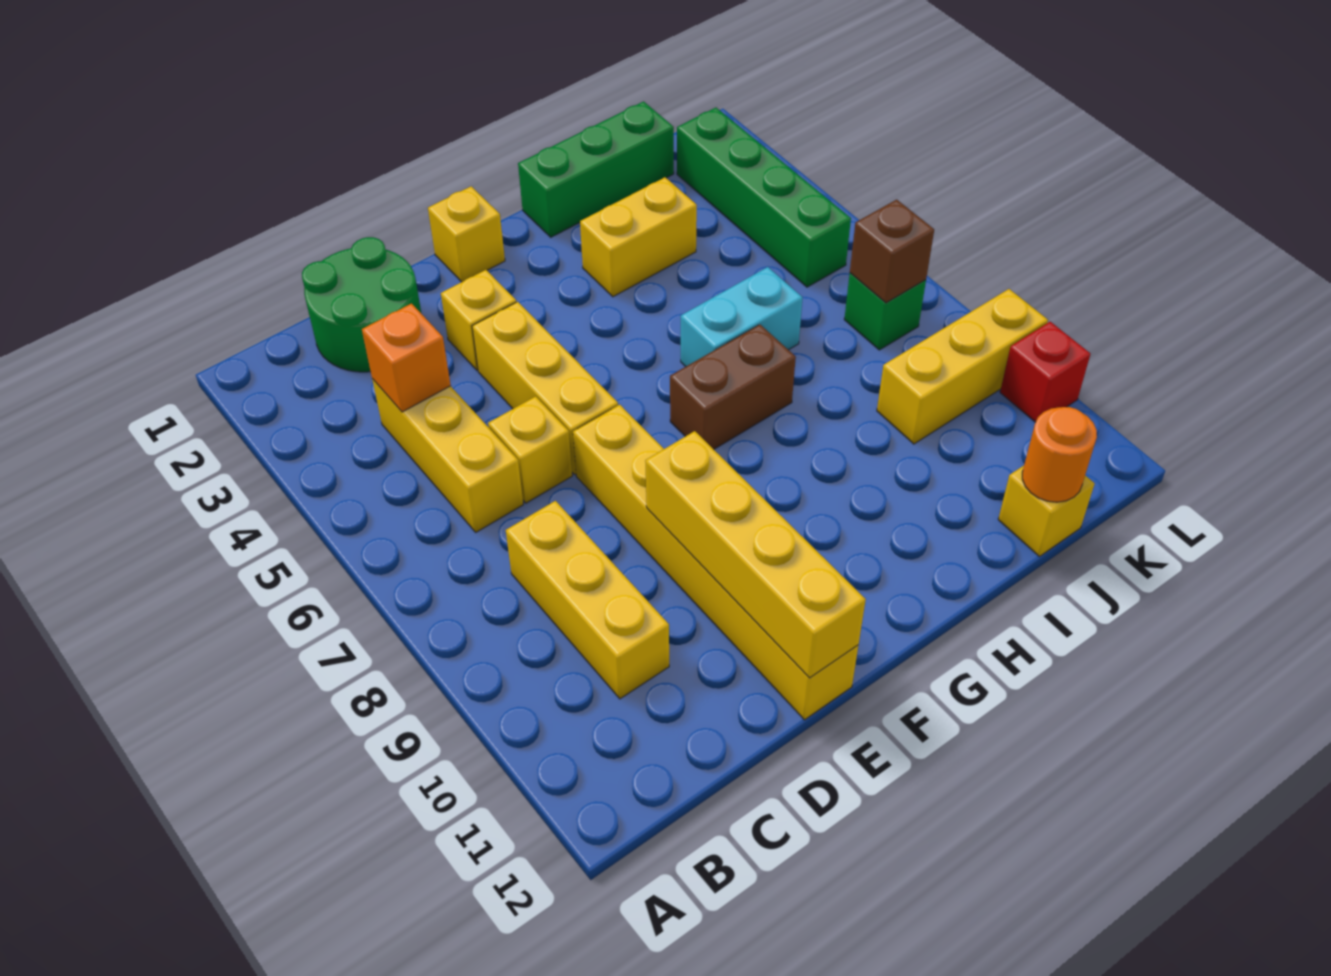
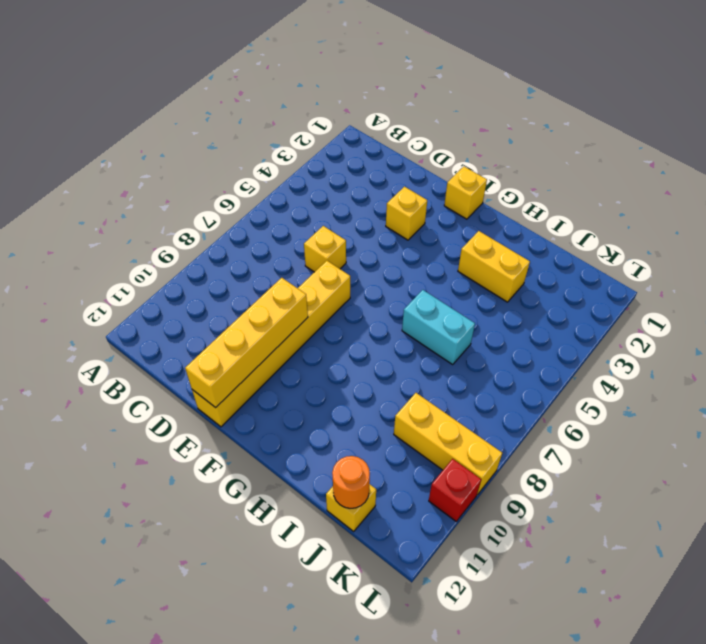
none -> green 2x2 round brick [302,237,421,372]
none -> yellow 1x3 brick [372,379,523,532]
none -> yellow 1x3 brick [506,501,669,699]

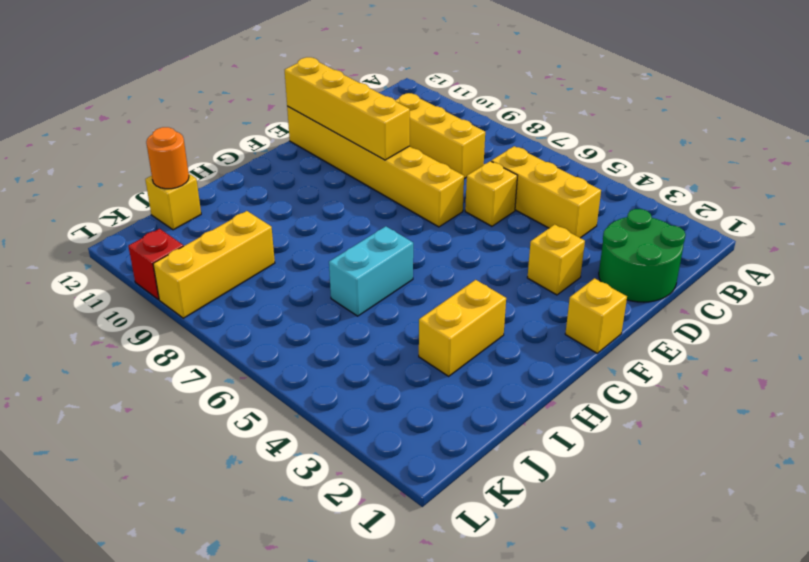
none -> yellow 1x3 brick [472,302,618,474]
none -> brown 1x2 brick [670,325,796,449]
none -> green 1x3 brick [518,102,674,237]

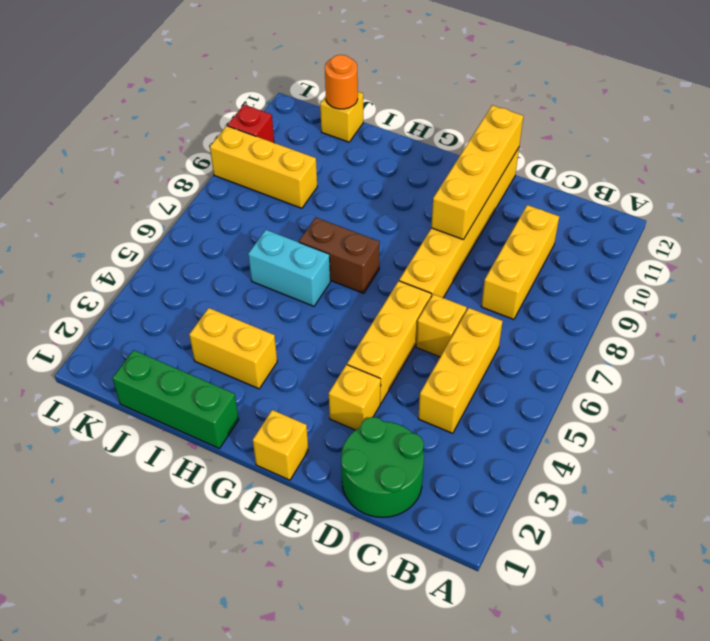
none -> green 1x4 brick [677,108,851,287]
none -> green 1x1 brick [844,273,926,350]
none -> orange 1x1 brick [362,304,451,412]

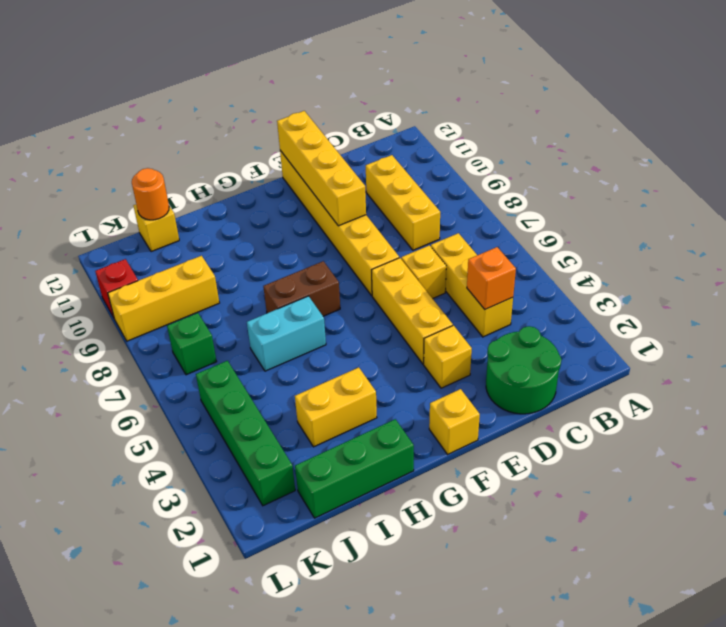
none -> brown 1x1 brick [850,200,934,303]

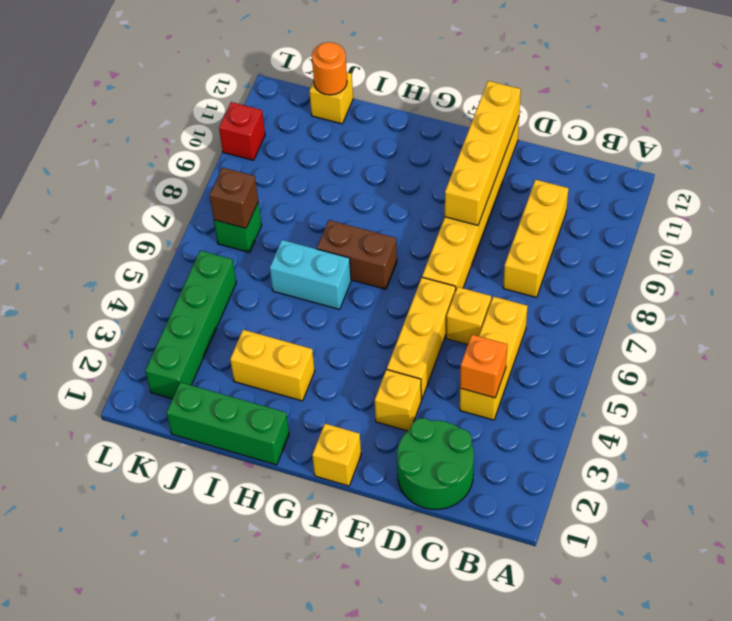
none -> yellow 1x3 brick [877,289,1048,444]

